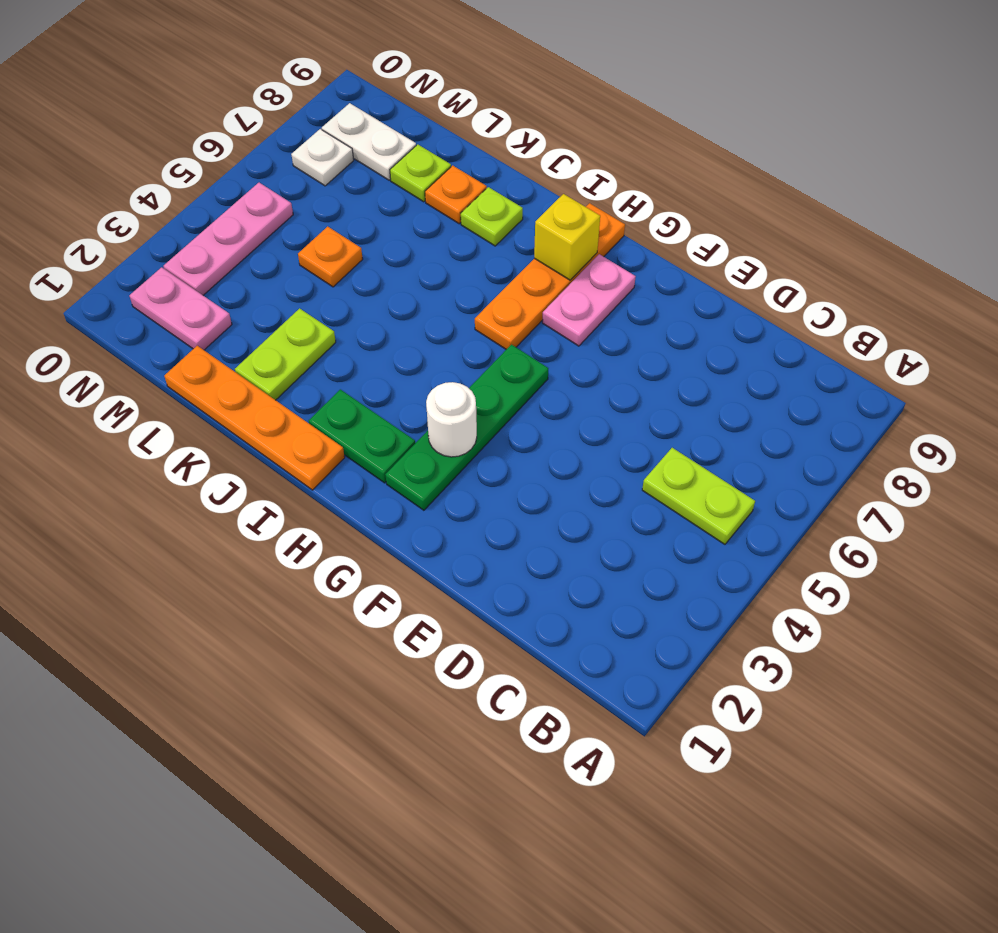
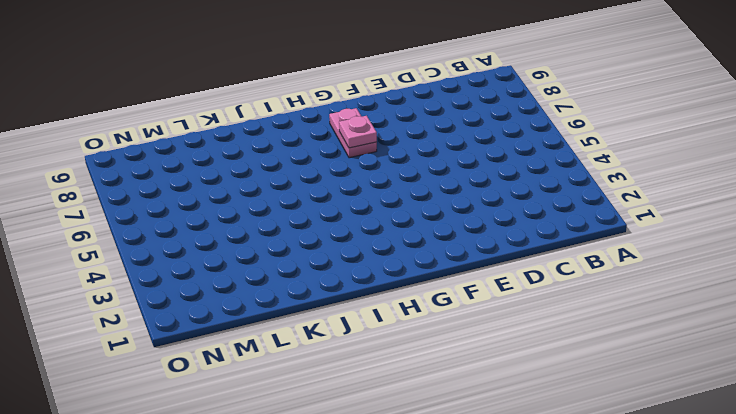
pink 1x1 plate [339,116,377,148] -> none
none -> lime 1x2 plate [642,448,755,544]
none -> green 1x4 plate [385,345,548,510]
none -> green 1x2 plate [309,389,415,483]

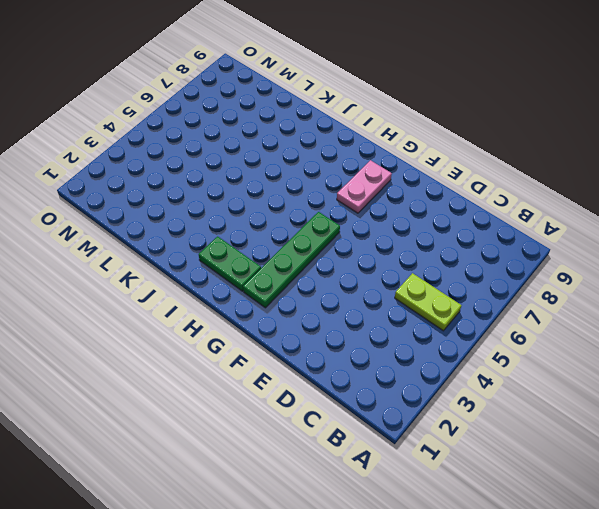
none -> orange 1x4 plate [475,203,625,349]
none -> orange 1x4 plate [164,346,345,490]
none -> lime 1x1 plate [461,187,523,246]

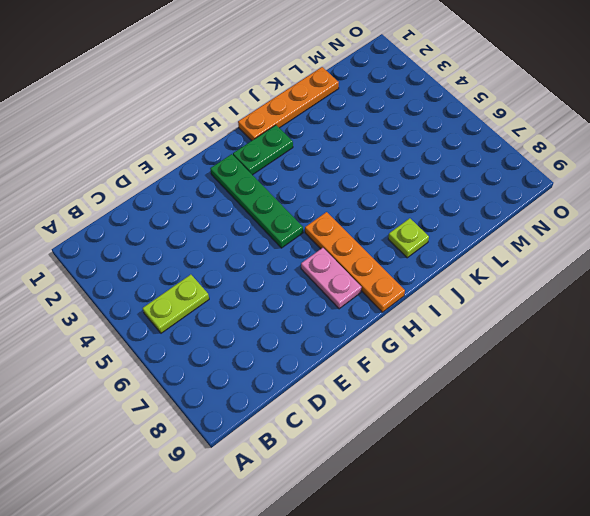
none -> lime 1x2 plate [235,308,336,400]
none -> orange 1x1 plate [425,165,487,224]
none -> orange 1x1 plate [298,226,363,287]

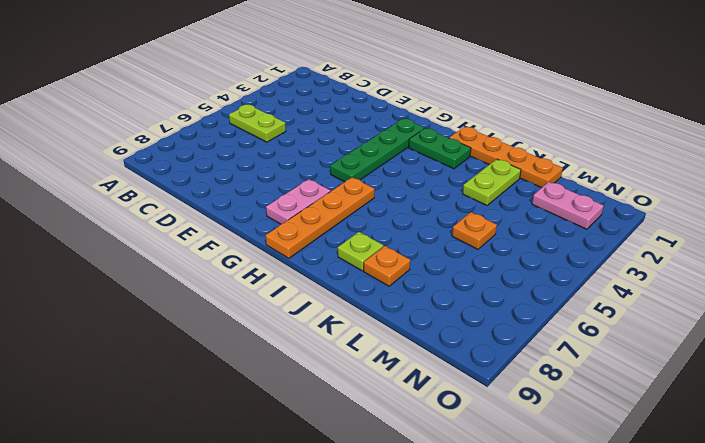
none -> lime 1x1 plate [390,144,451,202]
none -> white 1x2 plate [322,103,416,180]
none -> pink 1x3 plate [163,183,293,295]

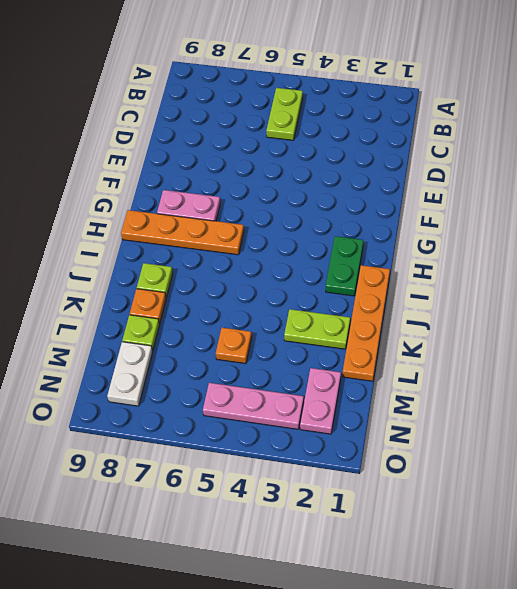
none -> green 1x4 plate [385,345,548,510]
none -> white 1x1 plate [291,129,354,186]
none -> white 1x1 round brick [426,382,477,457]

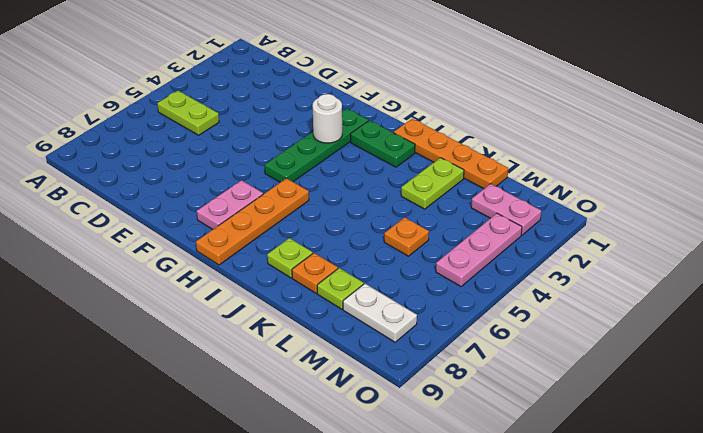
none -> white 1x1 plate [291,129,354,186]
none -> yellow 1x1 brick [534,194,600,280]

